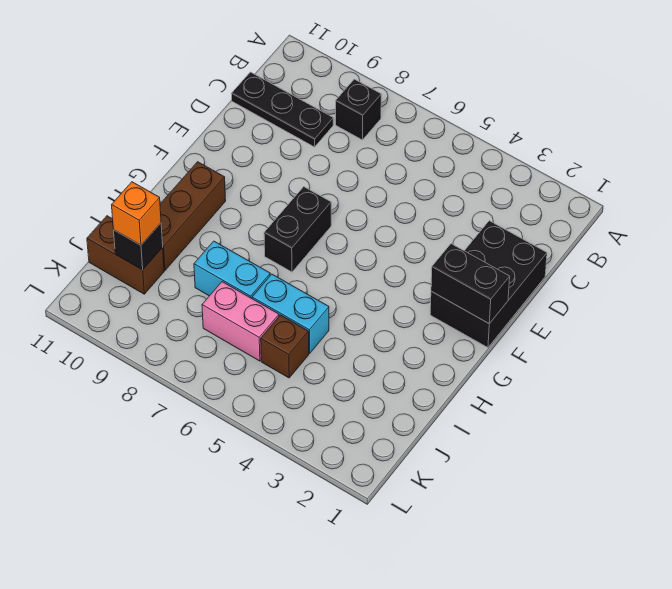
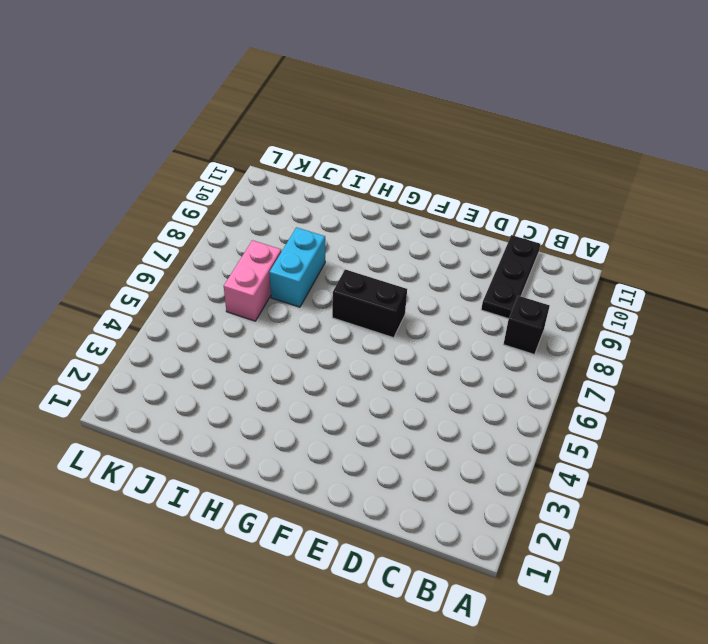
none -> black 2x3 brick [430,221,547,348]
none -> brown 1x3 brick [160,162,226,270]
none -> cyan 1x2 brick [252,274,329,353]

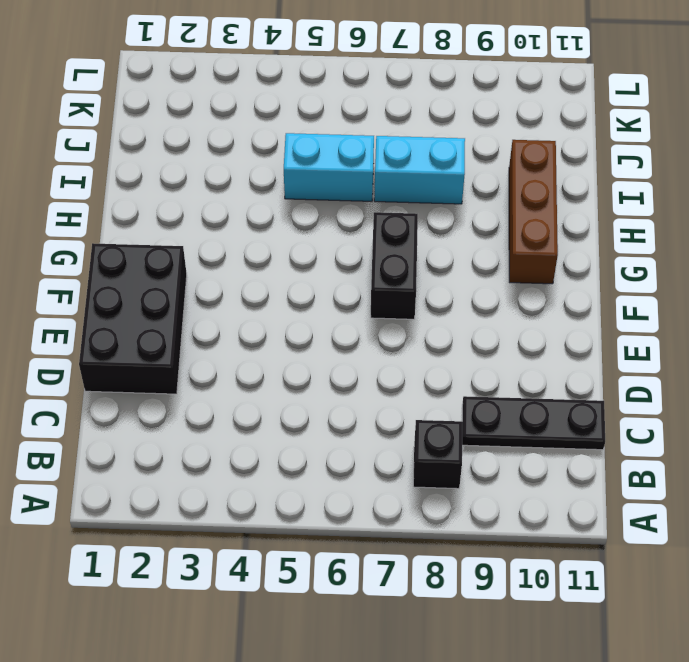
none -> brown 1x1 brick [261,315,309,378]
none -> pink 1x2 brick [202,282,279,361]
none -> brown 1x2 brick [87,216,164,294]

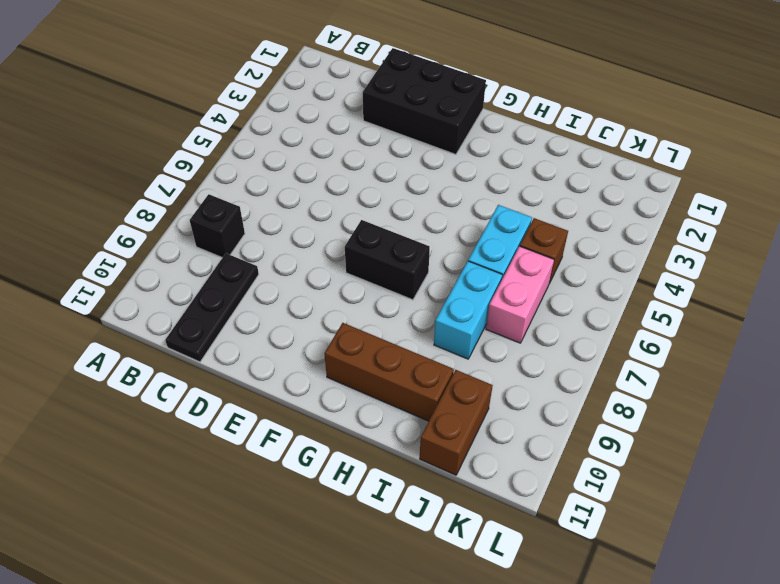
none -> black 1x2 brick [431,244,510,324]
none -> black 1x1 brick [114,223,163,270]
none -> orange 1x1 brick [112,182,161,245]

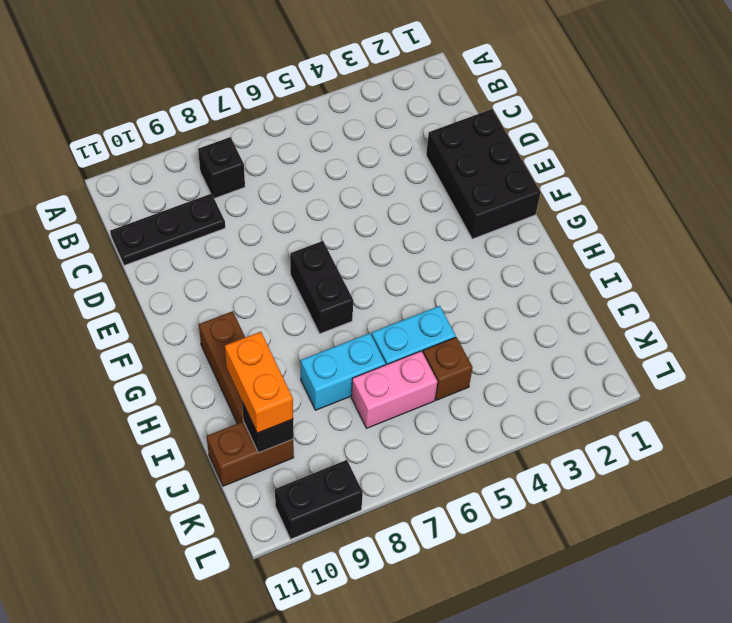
orange 1x2 brick [225,332,293,433] -> orange 1x1 brick [112,182,161,245]
black 1x2 brick [275,460,363,539] -> black 1x2 brick moved to [431,244,510,324]

